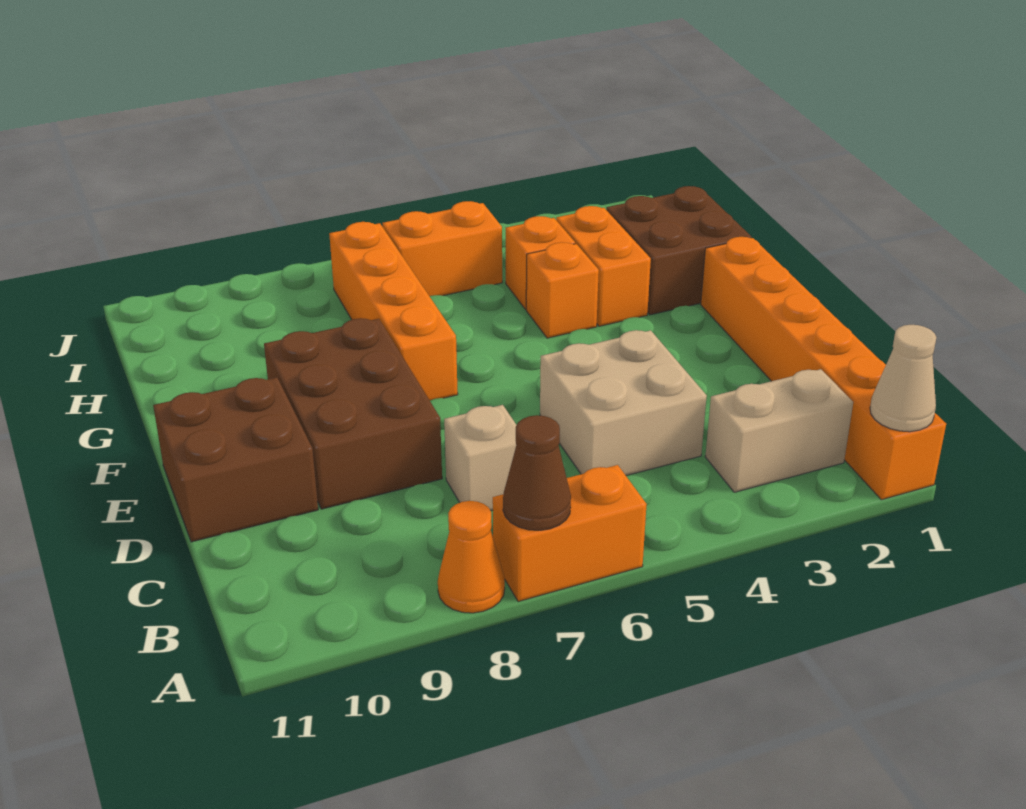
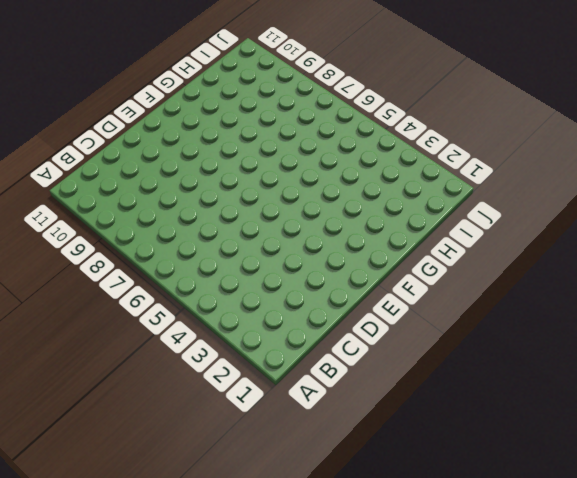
none -> orange 1x6 brick [701,237,946,500]
none -> orange 1x2 brick [493,465,647,602]
none -> orange 1x1 cone [438,501,505,613]

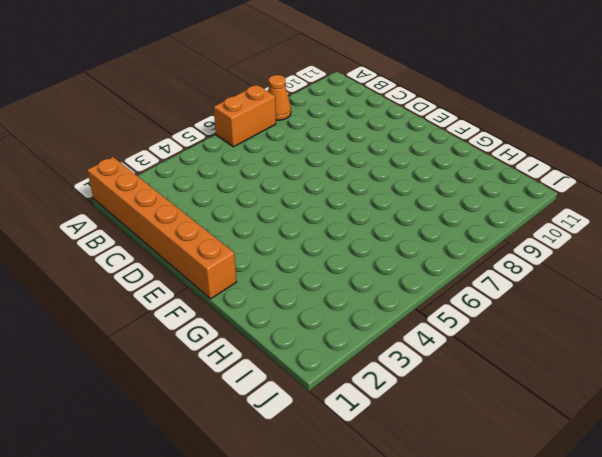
none -> tan 1x2 brick [705,369,853,492]
none -> tan 2x2 brick [540,330,707,476]
none -> tan 1x1 brick [444,405,516,511]

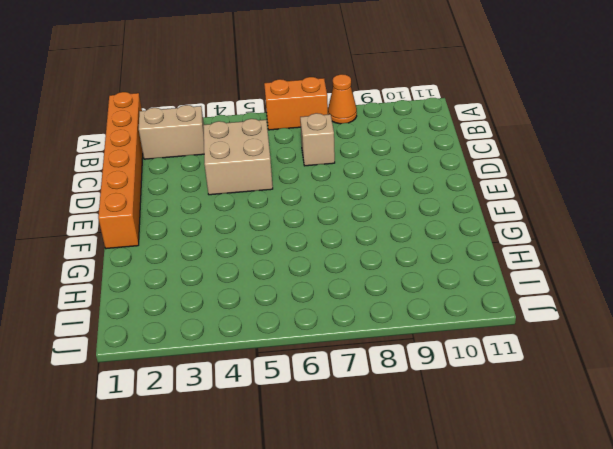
none -> brown 2x3 brick [264,318,442,509]
none -> brown 2x2 brick [153,377,318,542]
none -> orange 1x4 brick [329,222,458,400]

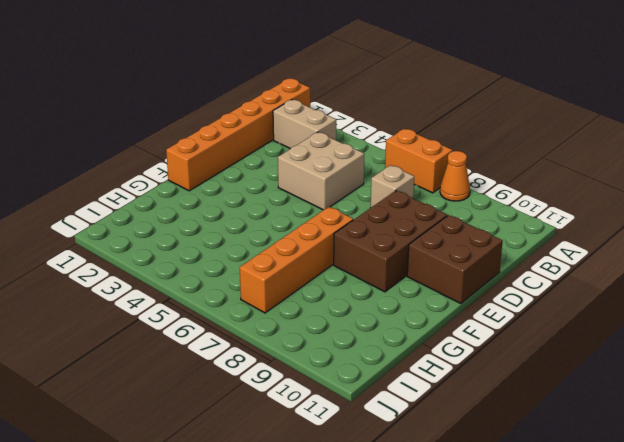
none -> brown 2x2 brick [606,186,752,315]
none -> orange 1x2 brick [556,206,651,326]
none -> orange 1x1 brick [526,242,599,338]

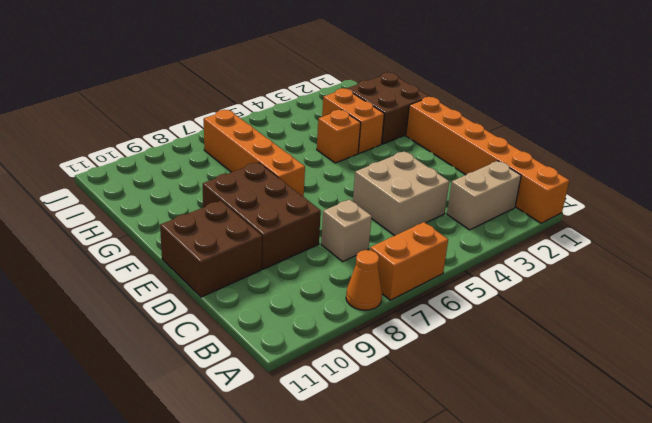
none -> orange 1x1 brick [506,216,575,309]
none -> orange 1x2 brick [383,201,502,296]
none -> tan 1x1 cone [870,325,936,432]

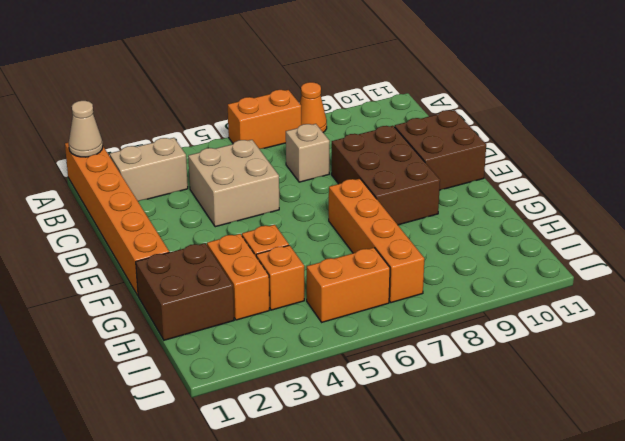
none -> brown 1x1 cone [503,415,571,530]

